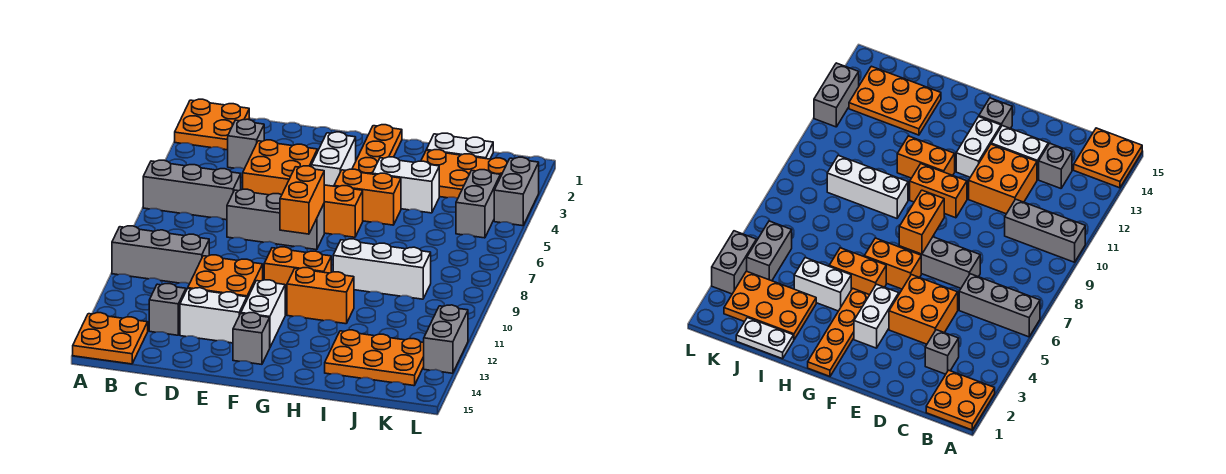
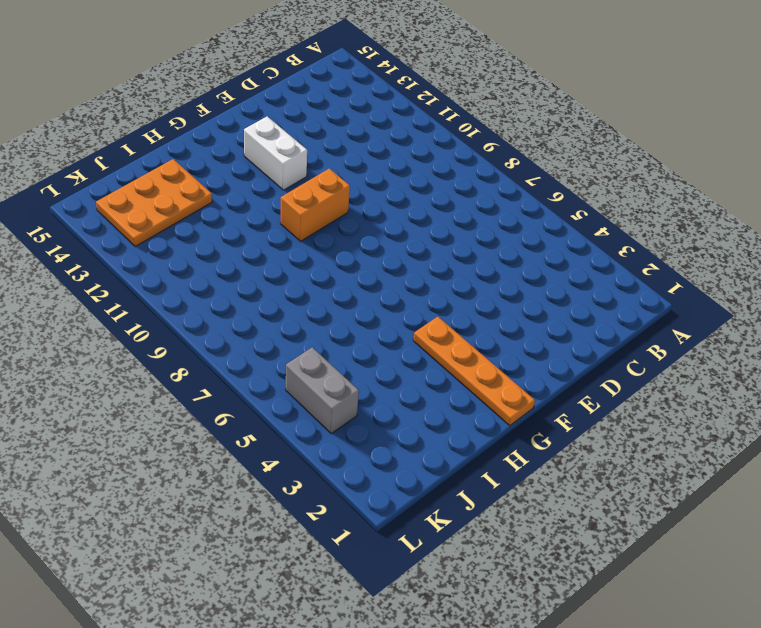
none -> orange 2x2 plate [175,99,249,150]
none -> grey 1x3 brick [143,160,241,220]
none -> grey 1x3 brick [112,226,209,284]

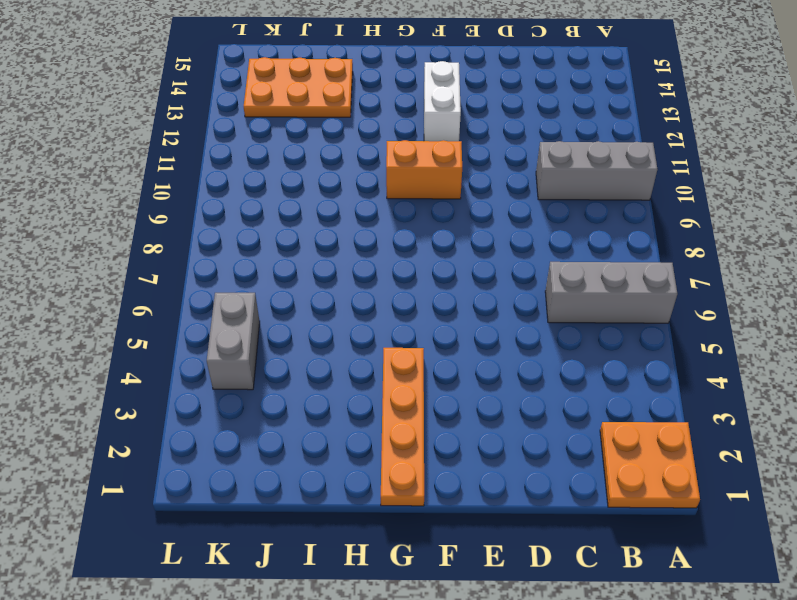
none -> orange 2x2 plate [73,313,148,364]
none -> grey 1x1 brick [228,119,264,169]
none -> grey 1x1 brick [149,284,186,335]

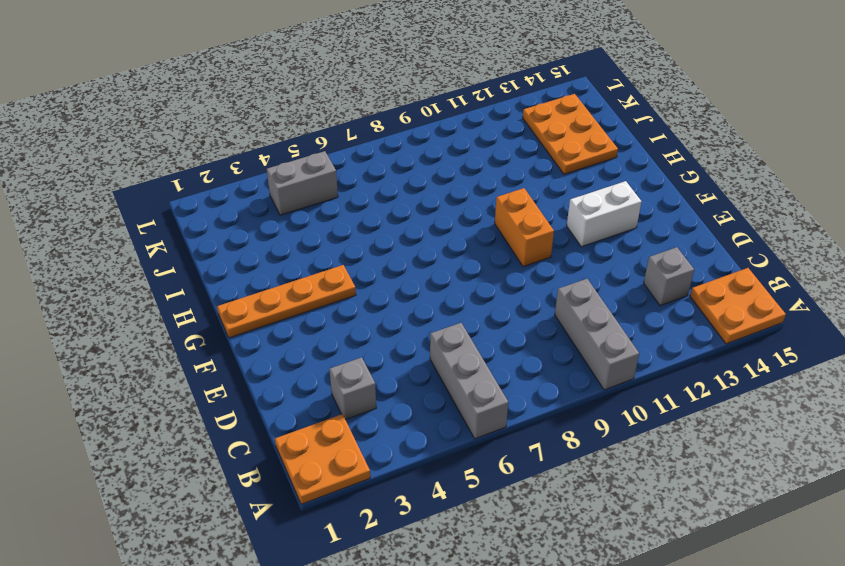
none -> orange 2x2 brick [243,140,317,195]
none -> grey 1x3 brick [227,189,324,250]
none -> orange 2x2 brick [188,255,263,298]

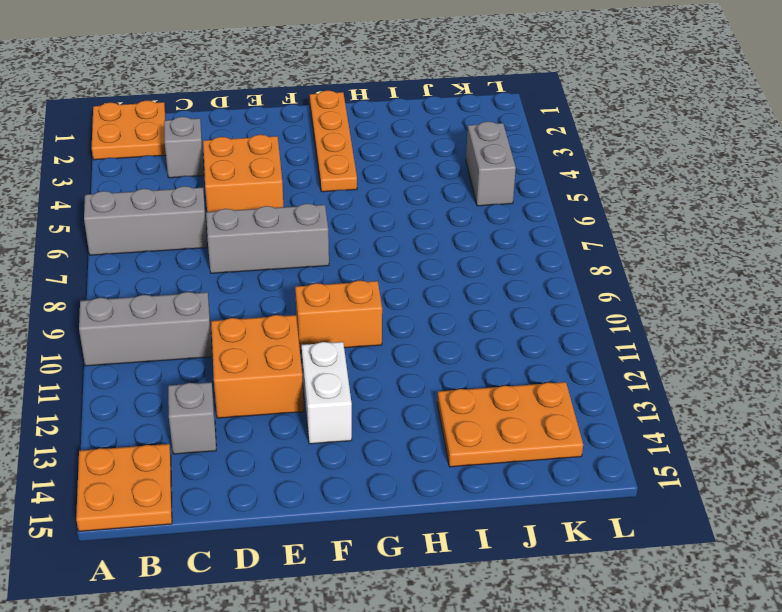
none -> white 1x2 brick [180,288,247,343]
none -> white 1x2 brick [311,132,356,186]
none -> orange 1x2 brick [324,185,363,237]

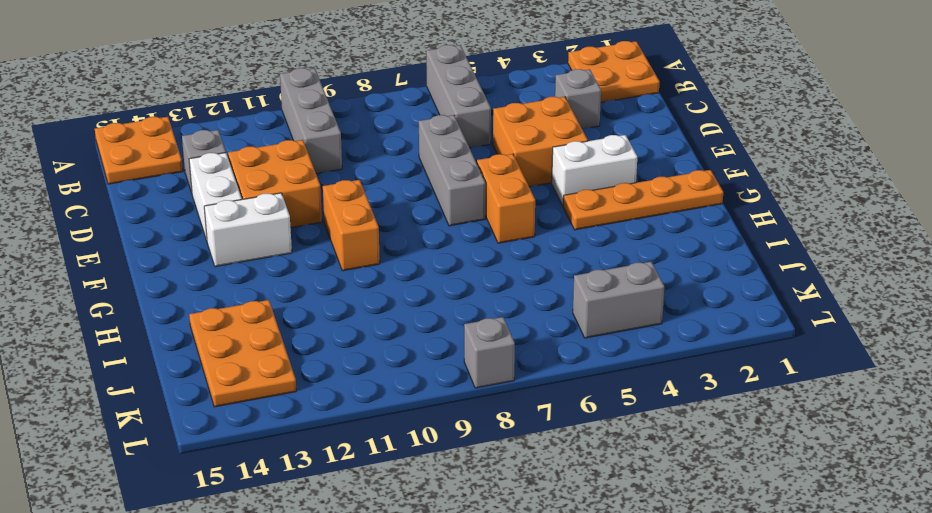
grey 1x1 brick [464,317,515,388] -> grey 1x1 brick moved to [233,313,270,364]
none -> orange 1x2 brick [334,169,401,225]
none -> orange 1x2 brick [287,268,354,324]
none -> white 1x2 brick [372,157,439,213]

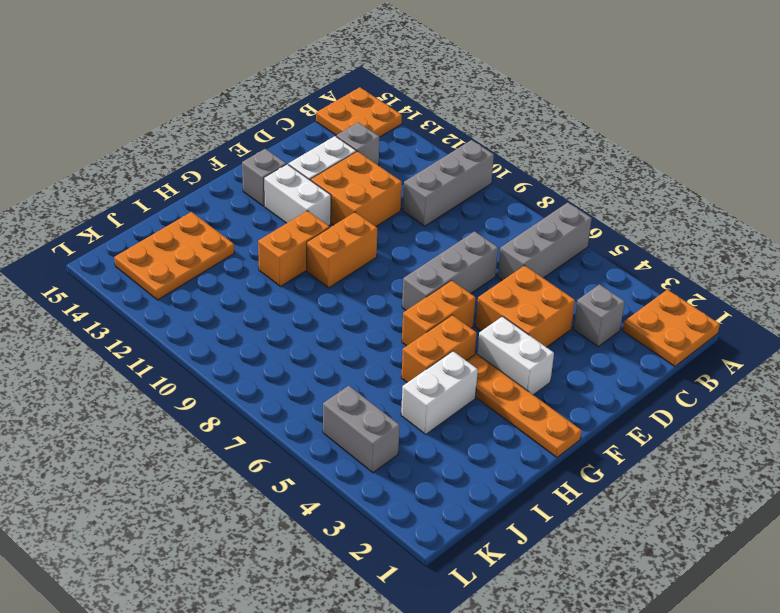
none -> white 1x3 brick [333,239,431,299]
none -> white 1x2 plate [427,133,493,159]
none -> orange 2x3 plate [421,150,508,198]

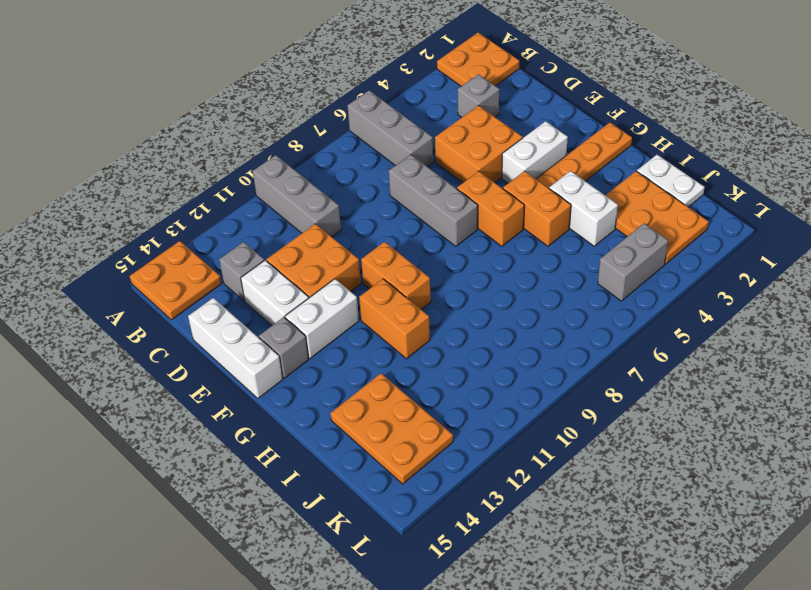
white 1x3 brick [188,298,283,398] -> white 1x3 brick moved to [333,239,431,299]
none -> grey 1x2 brick [494,157,539,226]
none -> grey 1x2 brick [424,305,468,373]
none -> orange 1x2 brick [280,166,324,234]

